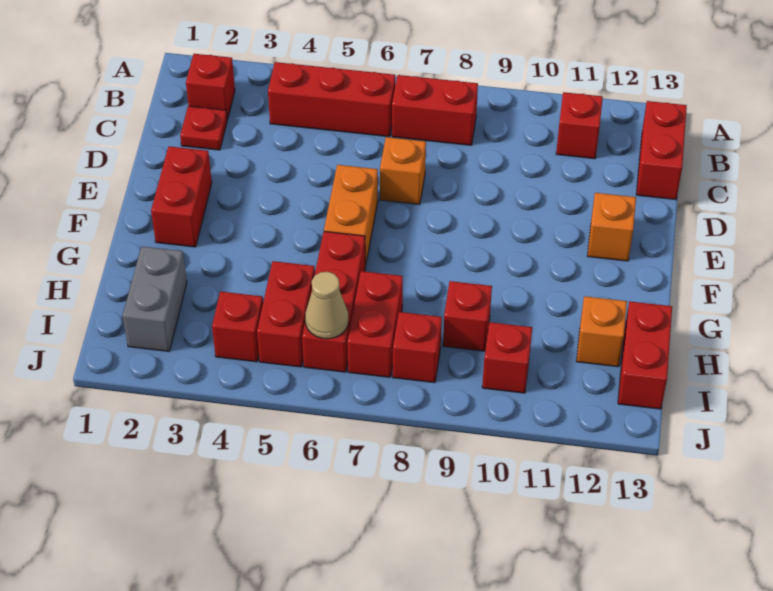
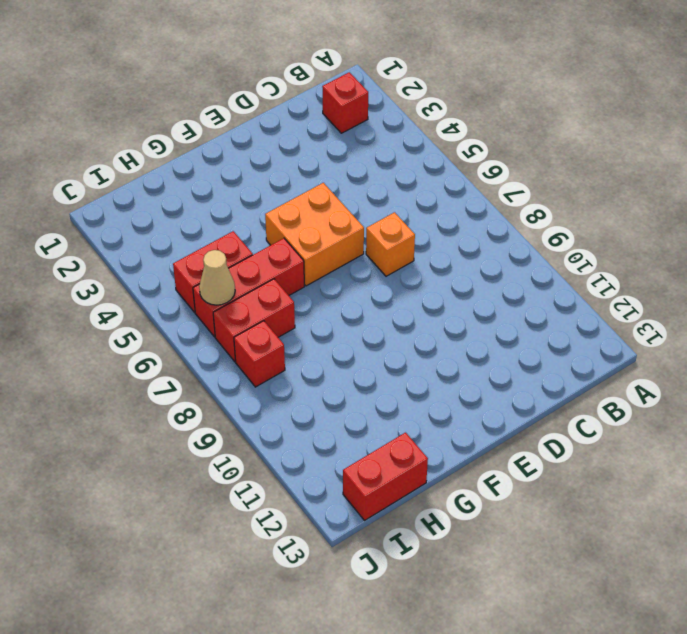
orange 2x2 brick [265,183,364,286] -> orange 1x2 brick [324,165,378,266]
none -> red 1x3 brick [268,62,395,137]
none -> red 1x2 brick [392,75,478,145]
none -> red 1x1 brick [556,92,603,159]

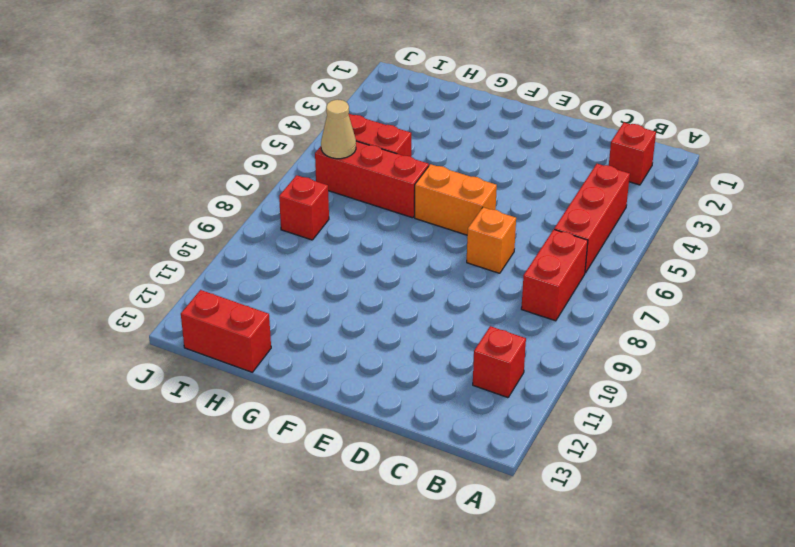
none -> red 1x2 brick [636,101,687,200]
none -> red 1x1 plate [180,106,227,150]
none -> red 1x2 brick [151,146,212,247]

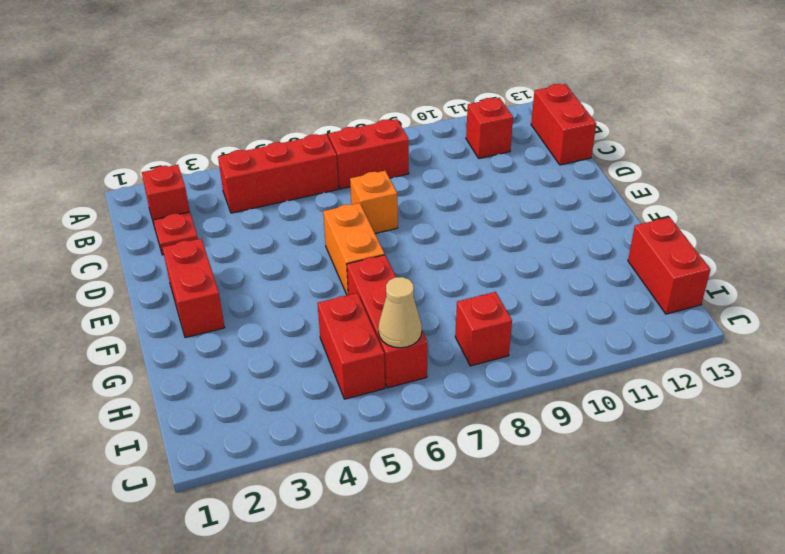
none -> orange 1x1 brick [587,193,636,261]
none -> grey 1x2 brick [123,246,187,351]
none -> red 1x2 brick [347,271,403,377]

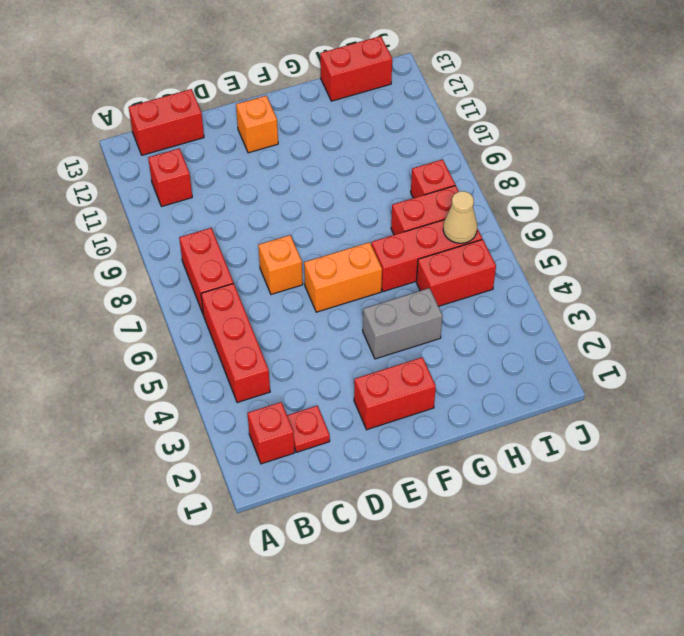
grey 1x2 brick [363,288,443,359] -> grey 1x2 brick moved to [123,246,187,351]
none -> red 1x1 brick [443,281,492,351]
none -> orange 1x1 brick [576,296,627,367]
none -> red 1x1 brick [212,292,263,362]

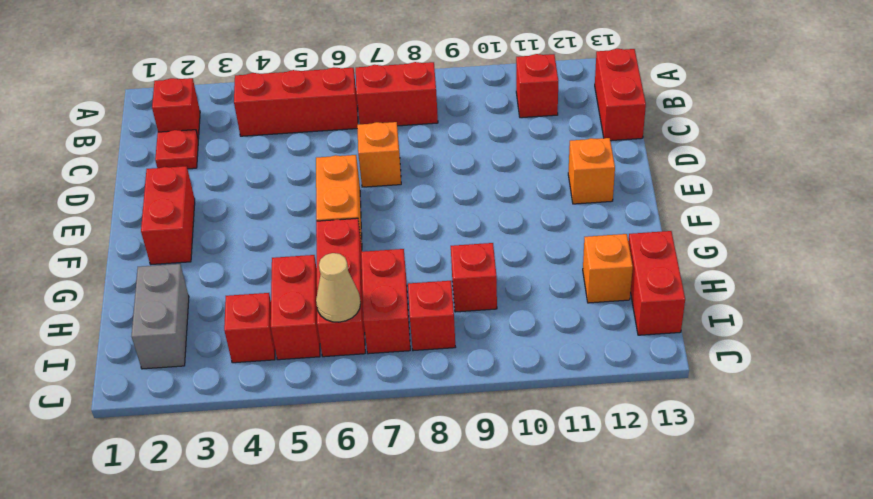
none -> red 1x1 brick [482,322,532,393]

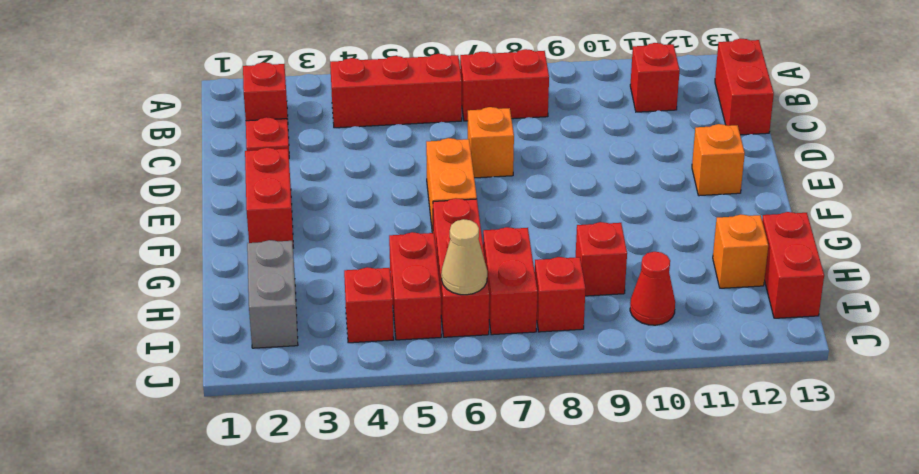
red 1x1 cone [630,252,675,325] -> red 1x1 brick [482,322,532,393]

